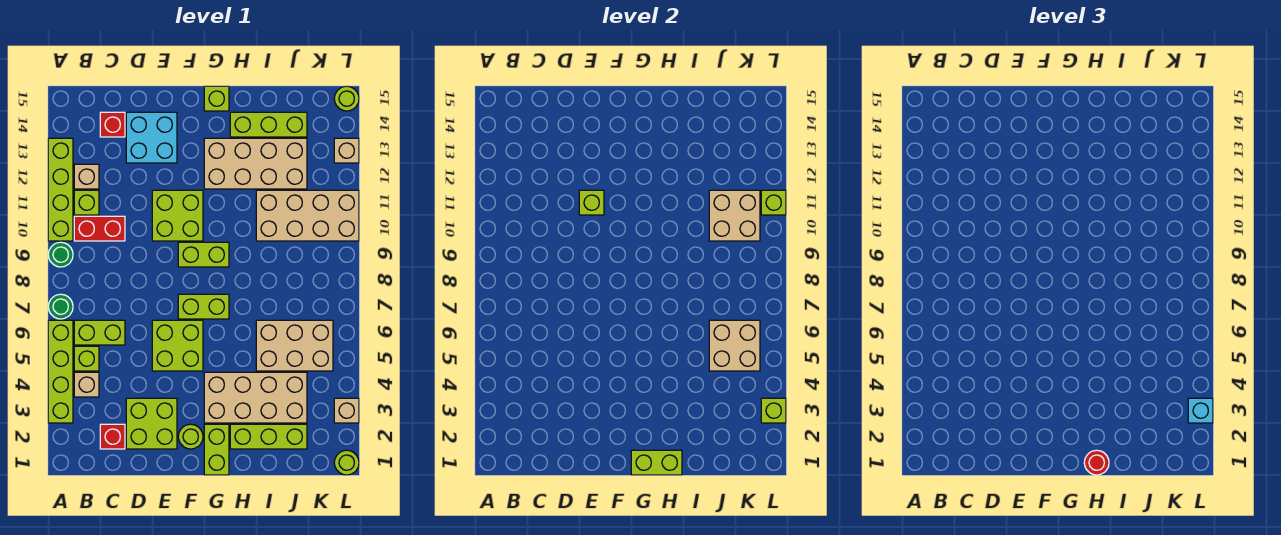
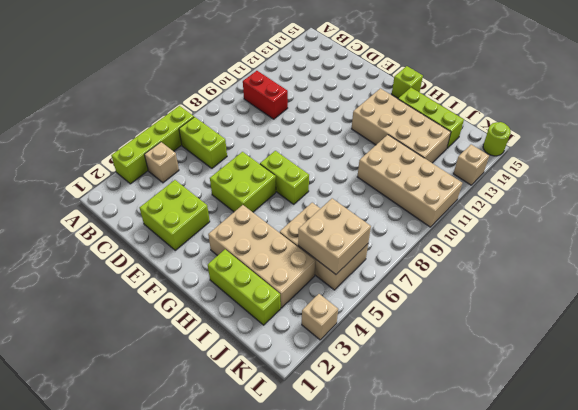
none -> green 1x1 round brick [48,294,73,319]
none -> green 1x1 round brick [48,242,73,267]
none -> lime 1x4 brick [48,138,73,241]
none -> lime 1x1 brick [74,346,99,371]

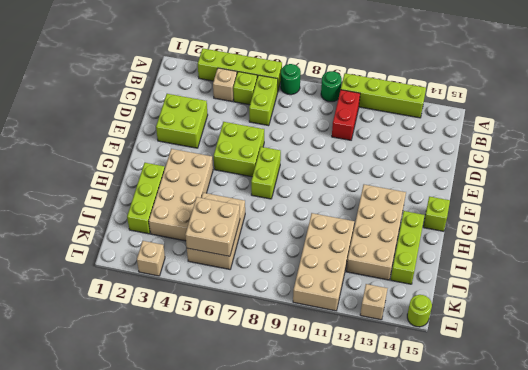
none -> lime 1x1 brick [74,190,99,215]
none -> tan 1x1 brick [74,164,99,189]
none -> red 1x1 brick [100,424,125,449]
none -> red 1x1 brick [100,112,125,137]

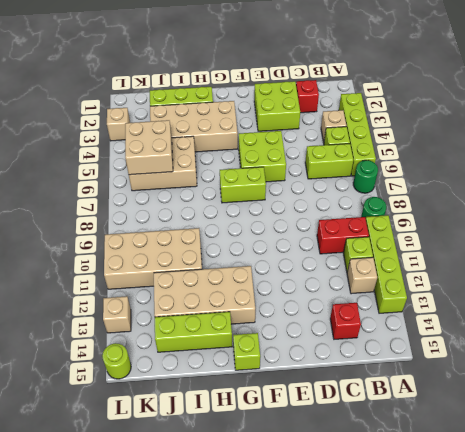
none -> cyan 2x2 brick [126,112,177,163]
none -> lime 2x2 brick [152,190,203,241]
none -> lime 1x1 round brick [178,424,203,449]
none -> lime 1x2 brick [178,242,229,267]

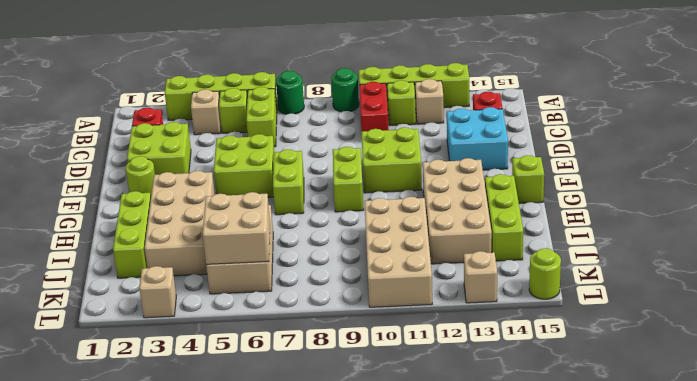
none -> lime 1x2 brick [204,424,229,475]
none -> lime 1x1 round brick [334,450,359,475]
none -> lime 1x1 brick [579,190,604,215]
none -> lime 1x2 brick [631,450,682,475]

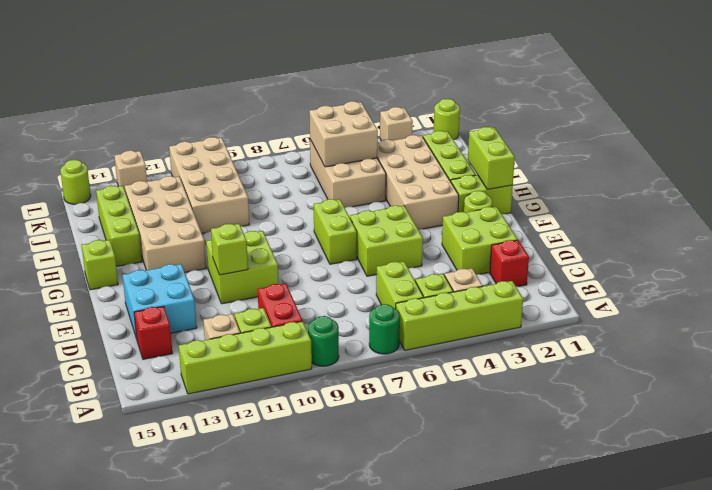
none -> lime 1x2 brick [178,242,229,267]
none -> tan 2x2 brick [709,190,760,241]
none -> lime 1x1 brick [761,398,786,423]
none -> lime 1x1 brick [761,190,786,215]

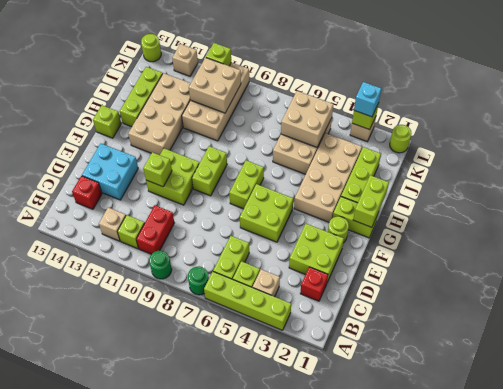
none -> lime 1x4 brick [48,138,73,241]
none -> red 1x1 round brick [1084,450,1109,475]

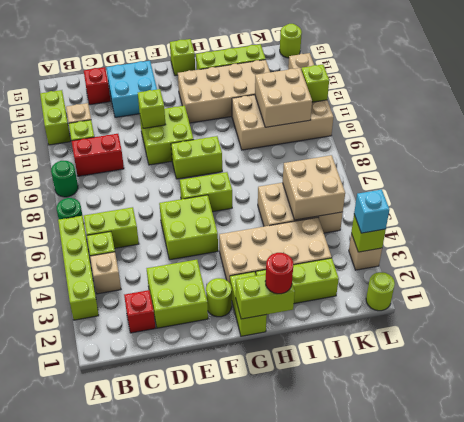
lime 1x2 brick [40,90,71,145] -> lime 1x4 brick [48,138,73,241]

